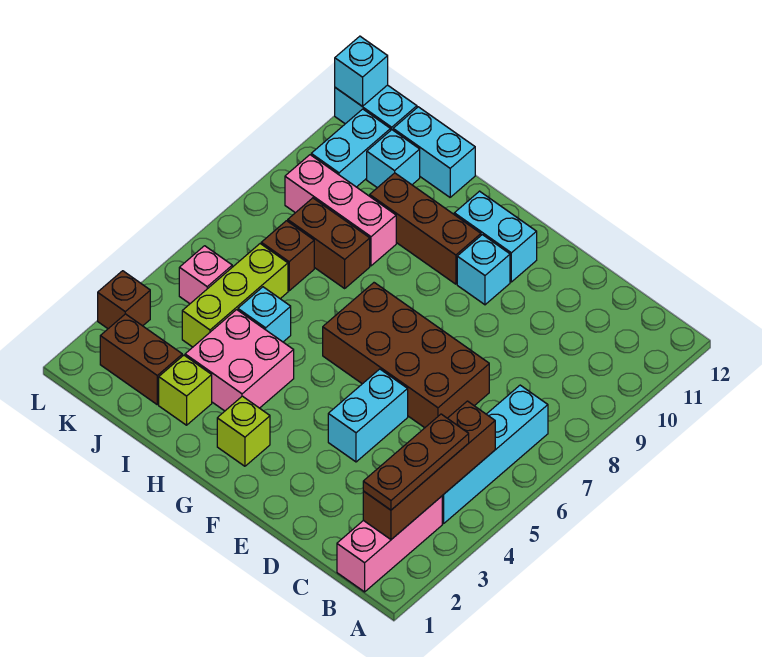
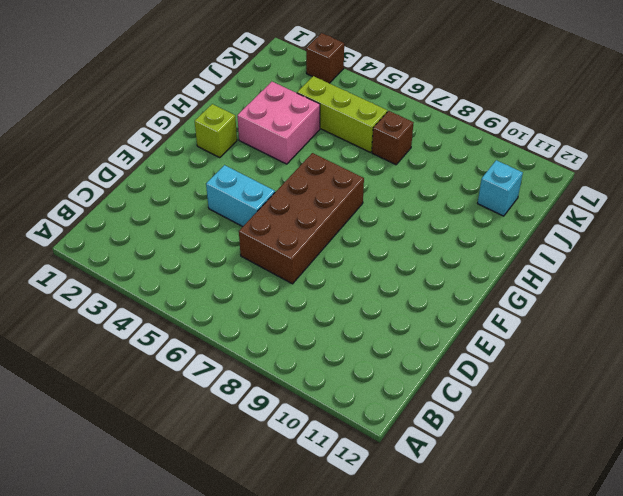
none -> pink 1x3 brick [337,496,442,592]
none -> cyan 1x4 brick [442,385,548,523]
none -> cyan 1x1 brick [457,235,510,305]

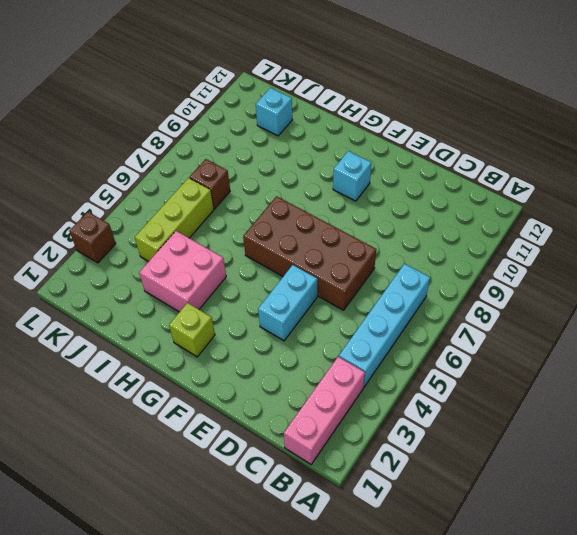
none -> cyan 1x2 brick [454,191,537,282]
none -> brown 1x3 brick [370,173,481,284]
none -> lime 1x1 brick [159,355,212,425]

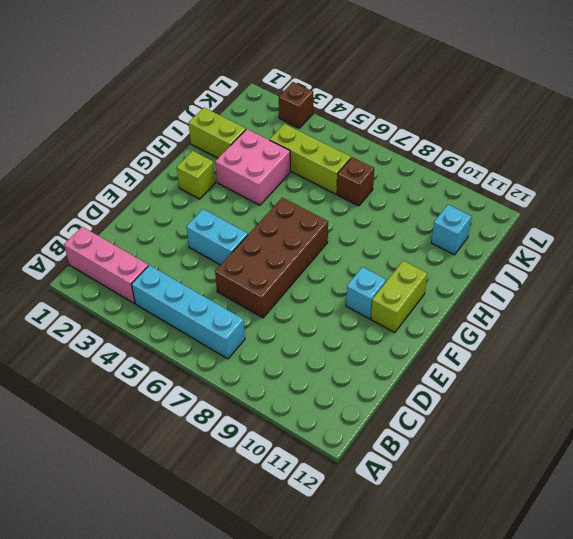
lime 1x2 brick [371,261,427,333] -> cyan 1x2 brick [454,191,537,282]
lime 1x2 brick [189,108,246,158] -> lime 1x1 brick [159,355,212,425]
none -> brown 1x3 brick [370,173,481,284]
none -> cyan 1x1 brick [238,287,291,342]
none -> brown 1x2 brick [288,198,370,288]

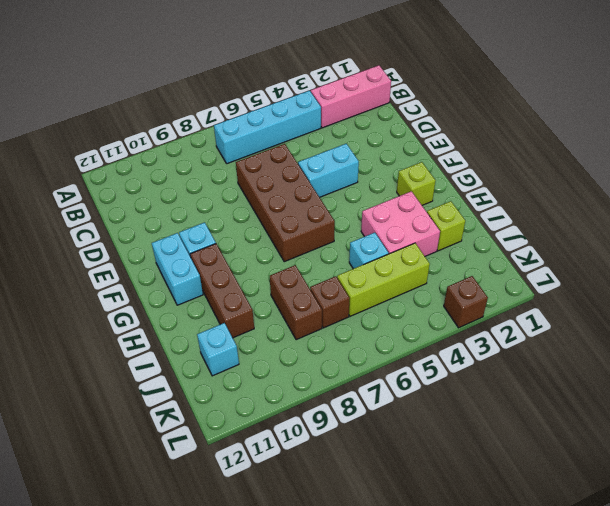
none -> pink 1x3 brick [285,155,396,266]
none -> cyan 1x2 brick [393,107,475,197]
none -> brown 1x2 brick [100,314,182,405]

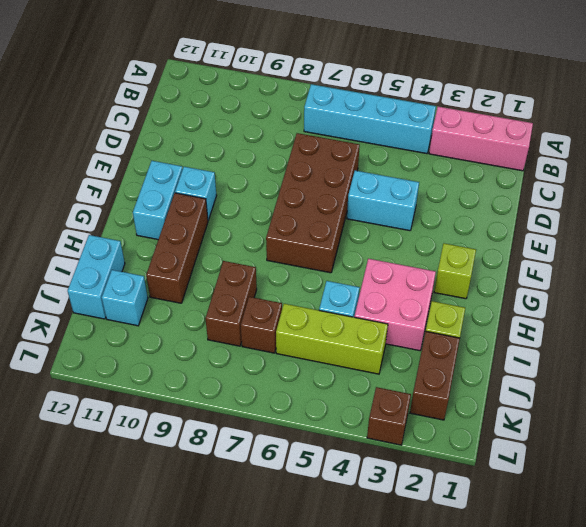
none -> pink 1x3 brick [285,155,396,266]
none -> pink 1x1 brick [179,246,232,304]
none -> cyan 1x2 brick [311,109,391,187]

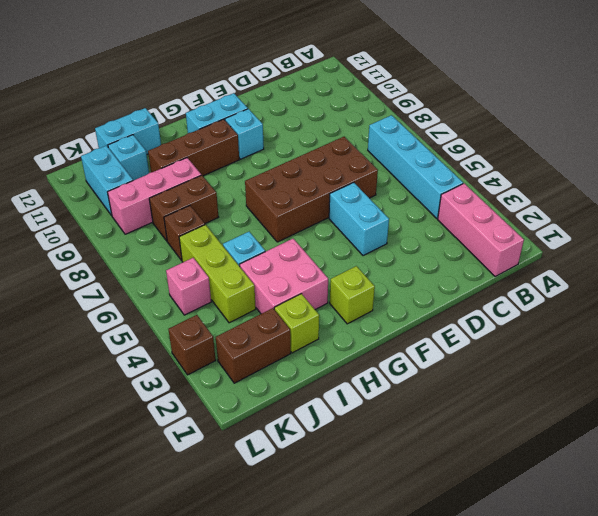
none -> cyan 1x2 brick [335,85,417,130]
none -> brown 1x4 brick [363,401,495,539]
none -> cyan 1x1 brick [335,36,388,107]

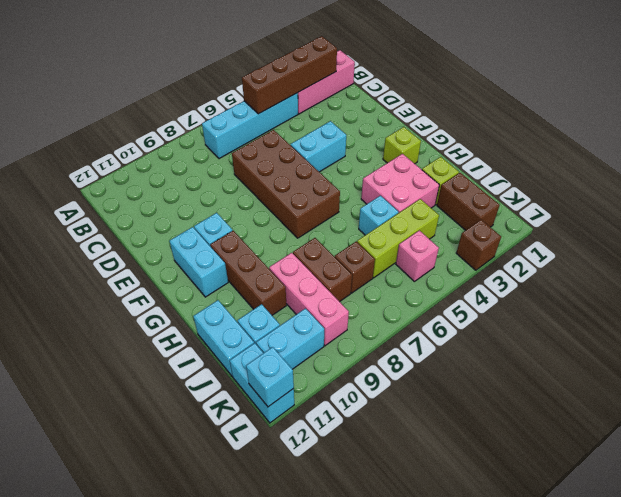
none -> brown 1x3 plate [363,414,469,510]

